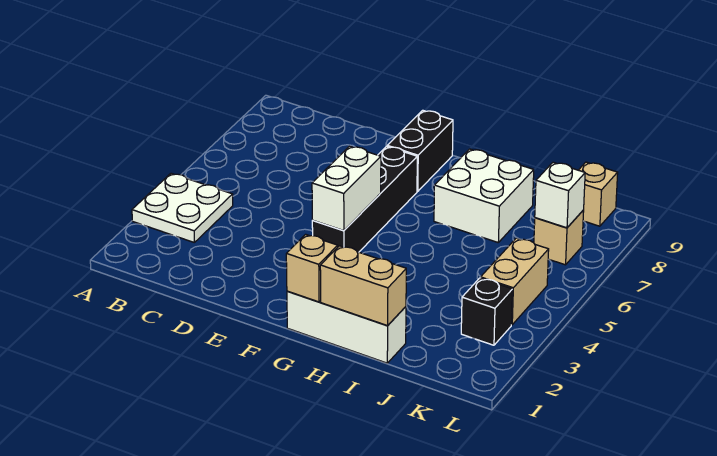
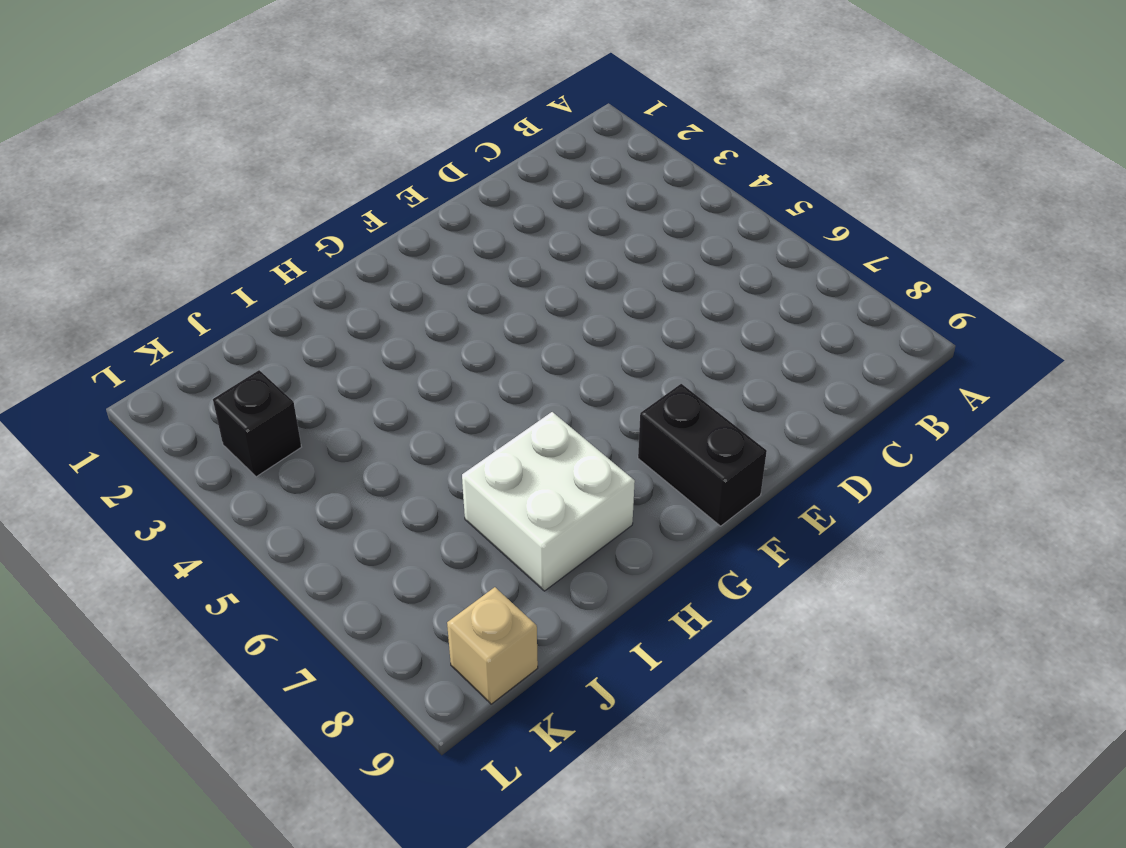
none -> white 2x2 plate [132,173,233,243]
none -> black 1x4 brick [312,146,417,252]
none -> white 1x3 brick [287,291,406,363]

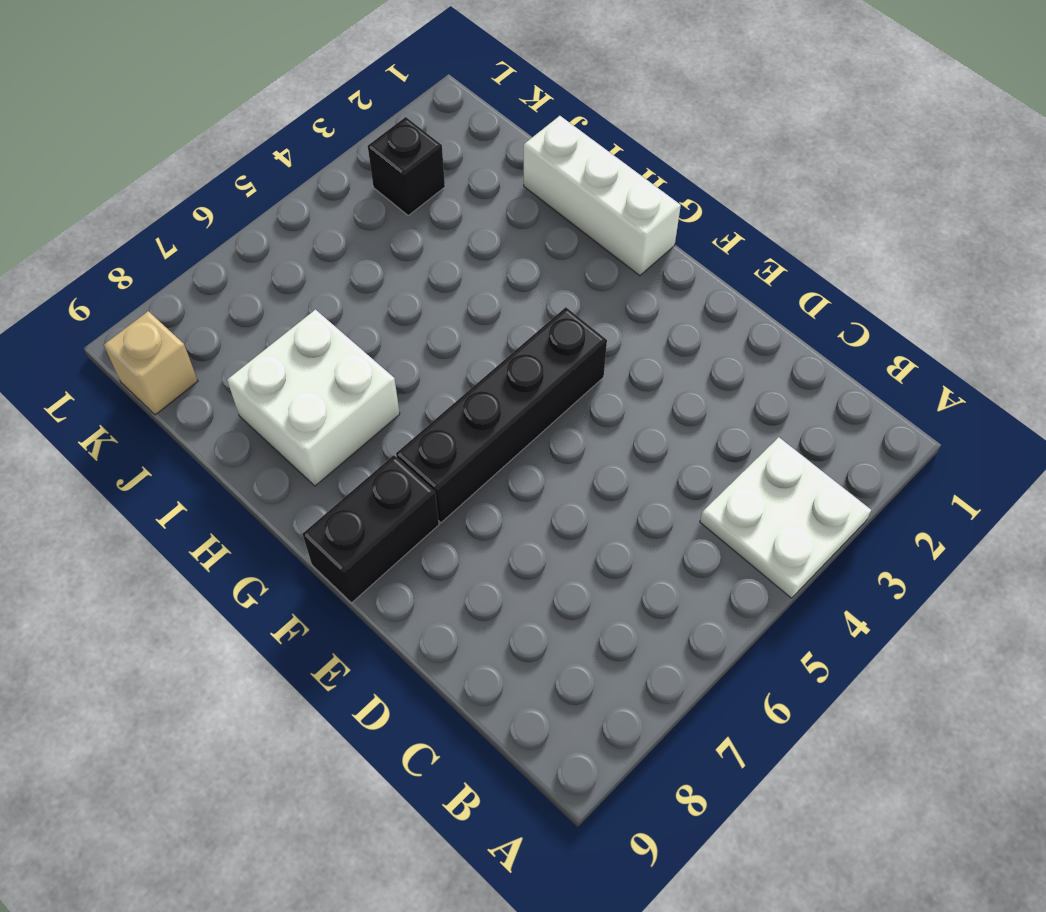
none -> tan 1x2 brick [481,238,549,325]
none -> tan 1x1 brick [534,210,584,265]
none -> white 1x2 brick [312,146,381,231]

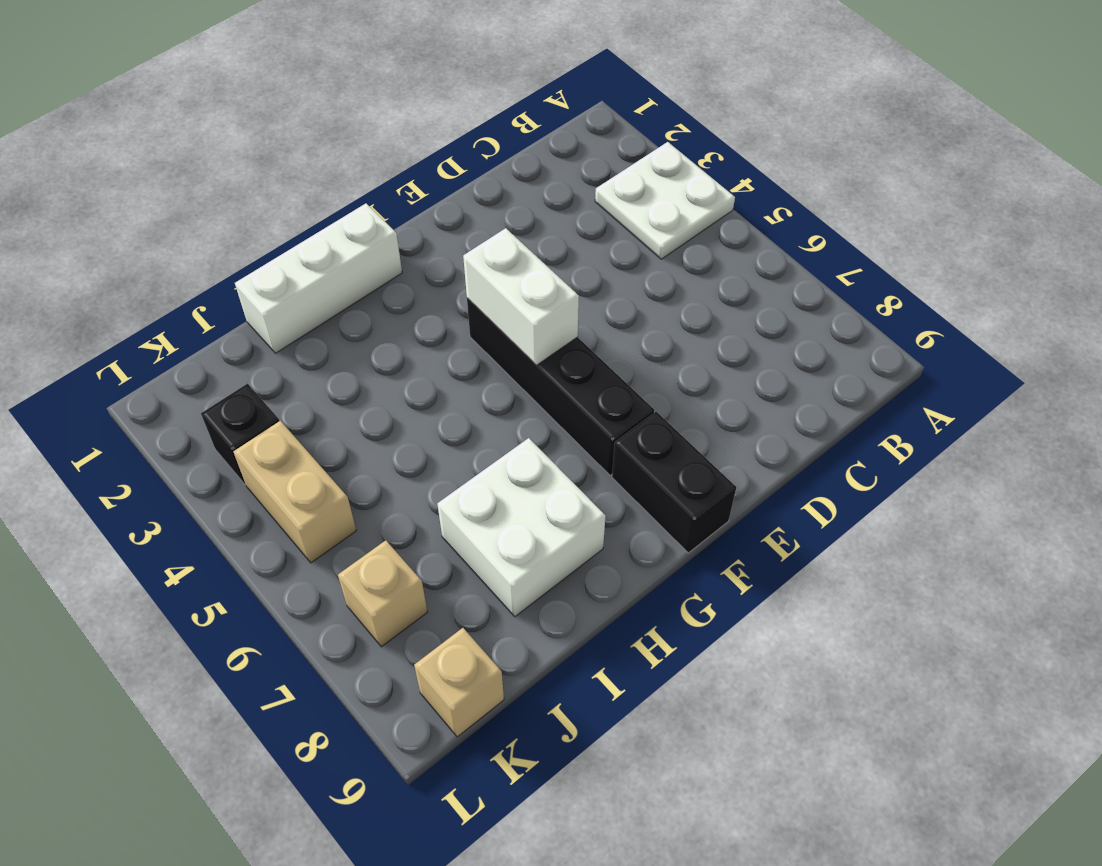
none -> tan 1x1 brick [286,234,338,302]
none -> tan 1x2 brick [320,246,406,326]
none -> white 1x1 brick [535,162,585,228]

